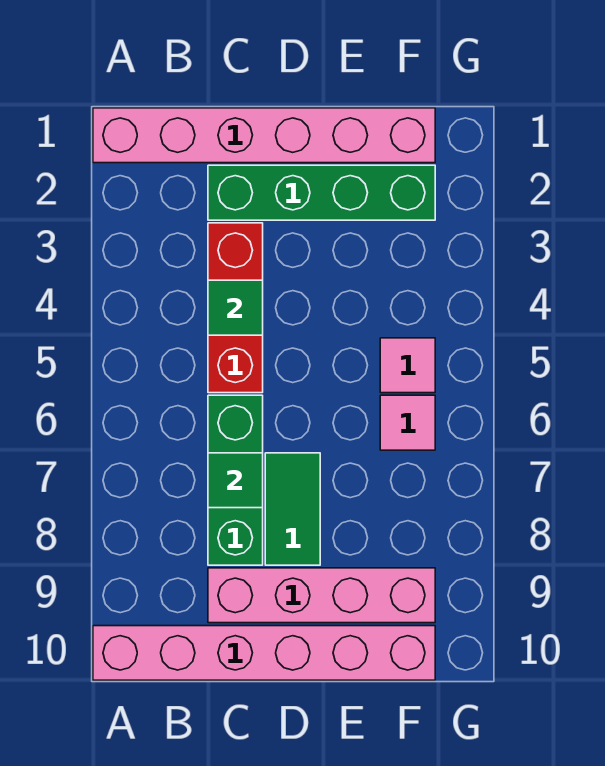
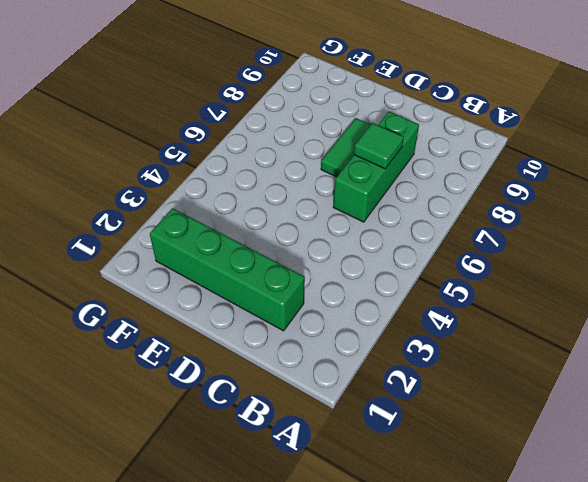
none -> pink 1x6 brick [93,108,435,163]
none -> pink 1x6 brick [93,626,435,680]

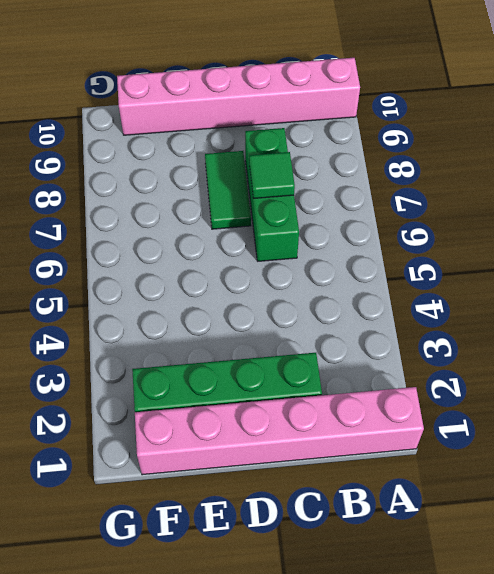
none -> red 1x3 brick [208,223,263,393]
none -> pink 1x4 brick [208,568,435,623]

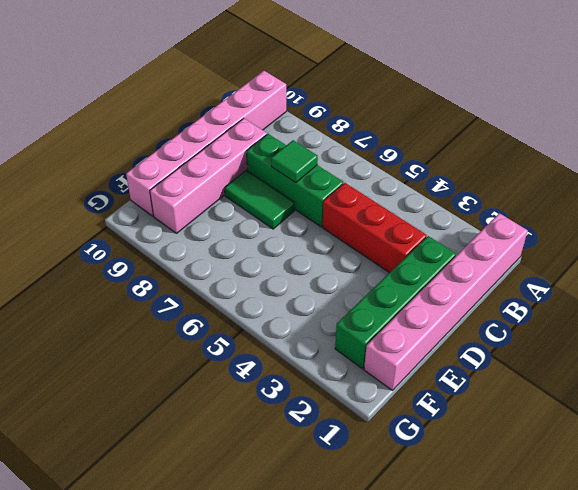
none -> pink 1x1 tile [380,338,435,393]
none -> pink 1x1 tile [380,395,435,450]

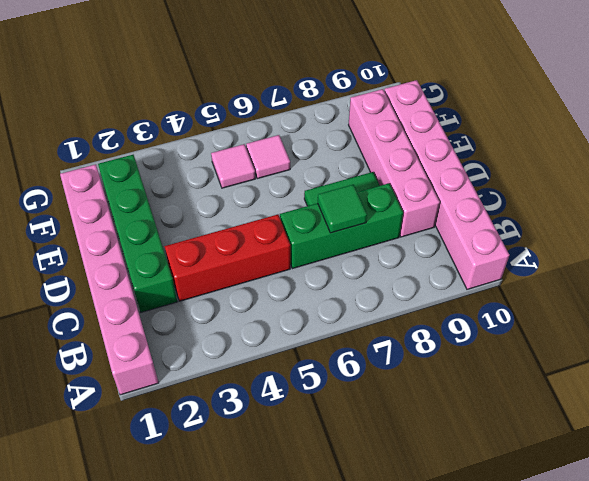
none -> green 1x1 tile [208,280,263,335]

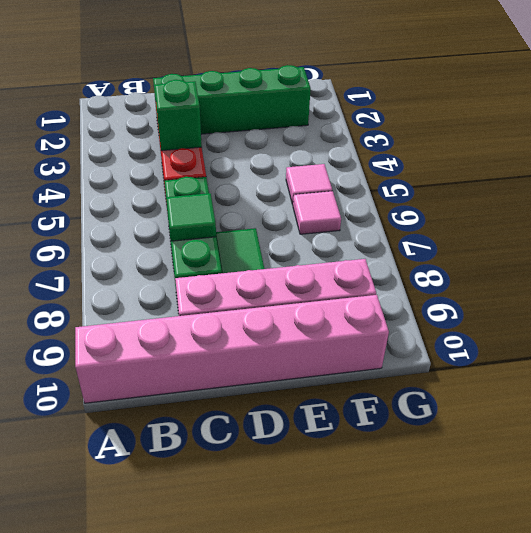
green 1x1 brick [155,80,202,151] -> green 1x1 tile [208,280,263,335]
none -> pink 1x6 brick [93,108,435,163]

